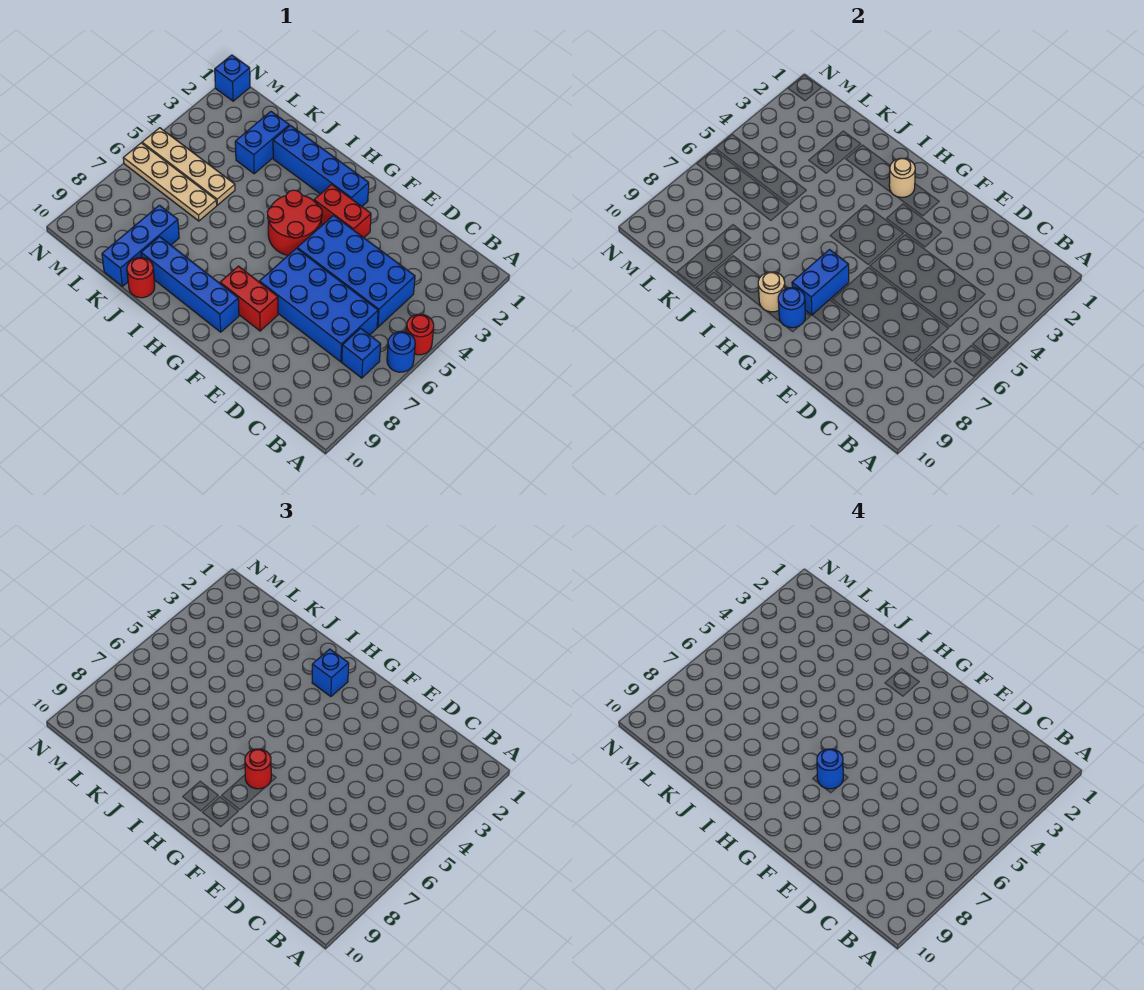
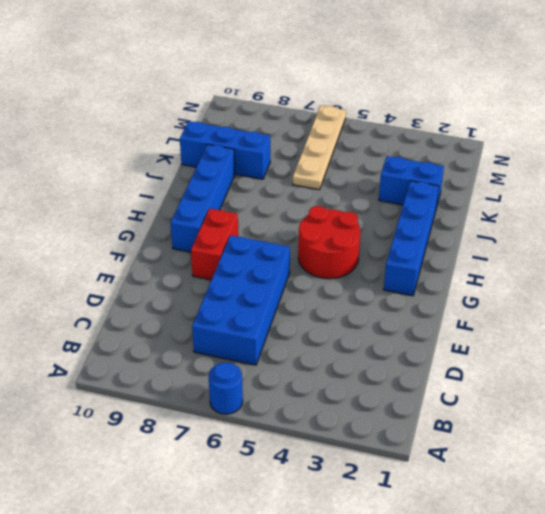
none -> red 1x1 round brick [406,314,434,355]
none -> blue 1x1 brick [342,328,381,378]
none -> blue 2x4 brick [297,216,415,327]

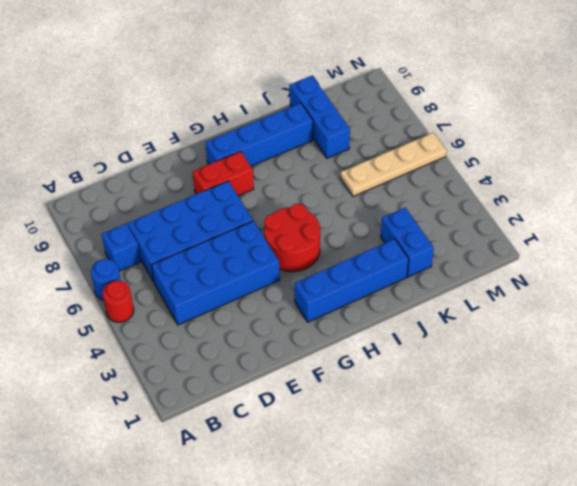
none -> red 1x2 brick [314,185,371,238]
none -> red 1x1 round brick [127,258,155,298]
none -> tan 1x4 plate [142,128,235,205]

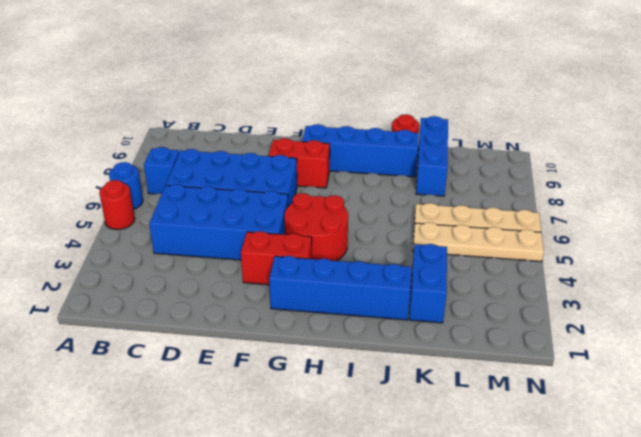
none -> blue 1x1 brick [215,55,250,101]
none -> blue 1x2 brick [792,250,849,315]
none -> blue 1x1 round brick [778,288,805,328]

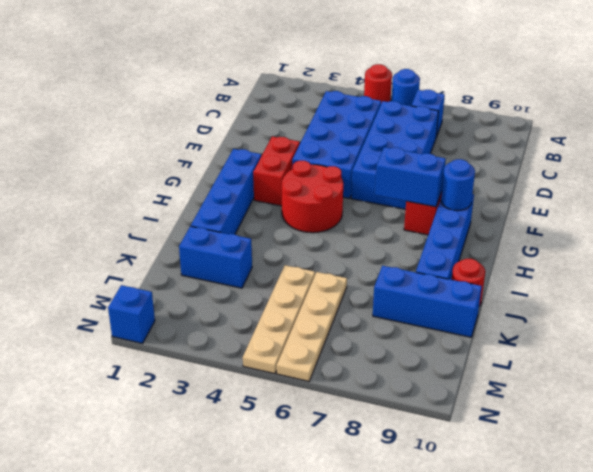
none -> tan 1x1 round brick [889,158,915,197]
none -> tan 1x1 round brick [758,272,785,312]
none -> red 1x1 round brick [245,749,271,789]

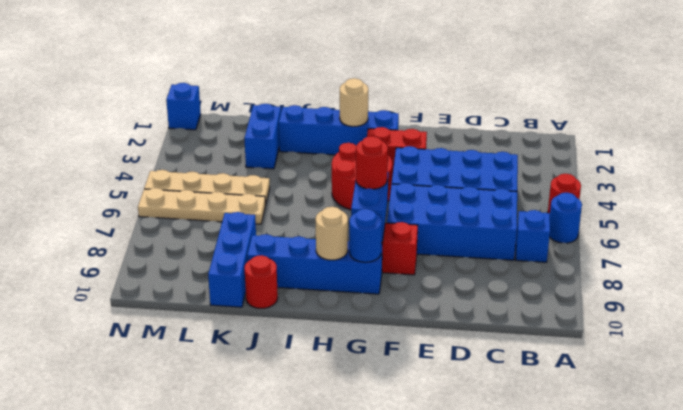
none -> blue 1x1 brick [312,649,349,697]
none -> blue 1x1 round brick [817,749,843,789]

